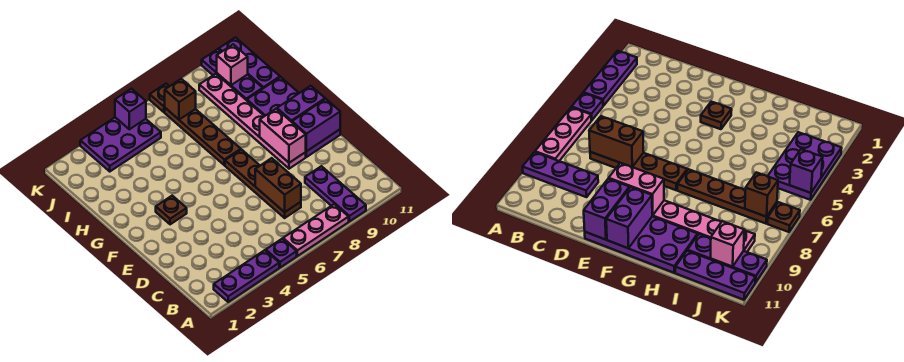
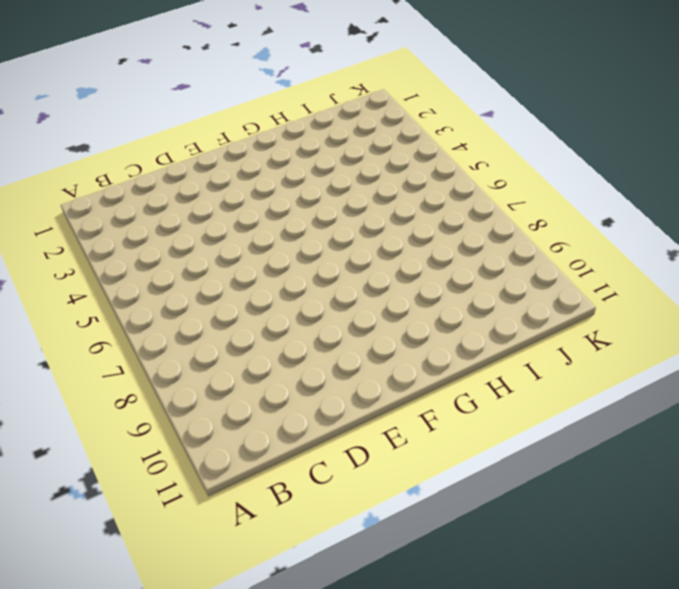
none -> purple 1x3 plate [214,250,279,302]
none -> purple 1x1 plate [266,239,297,268]
none -> pink 1x3 plate [283,204,349,256]

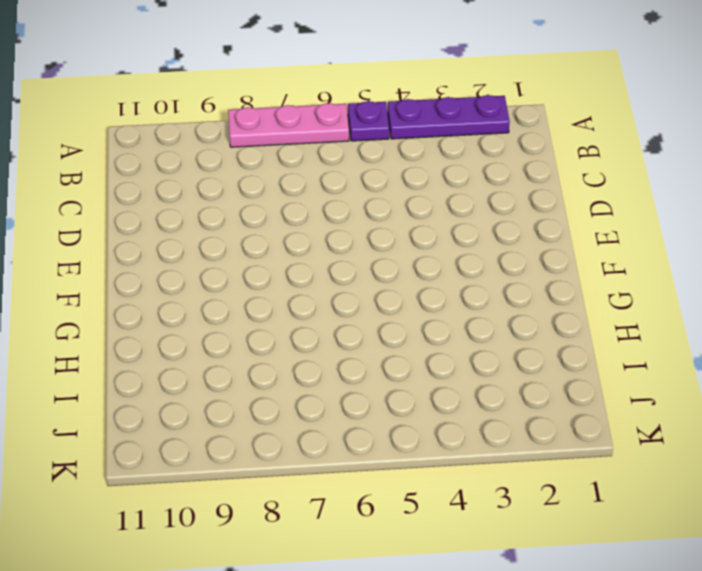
none -> purple 1x3 plate [305,166,366,221]
none -> brown 1x4 plate [225,150,301,218]
none -> pink 1x6 plate [199,74,306,169]

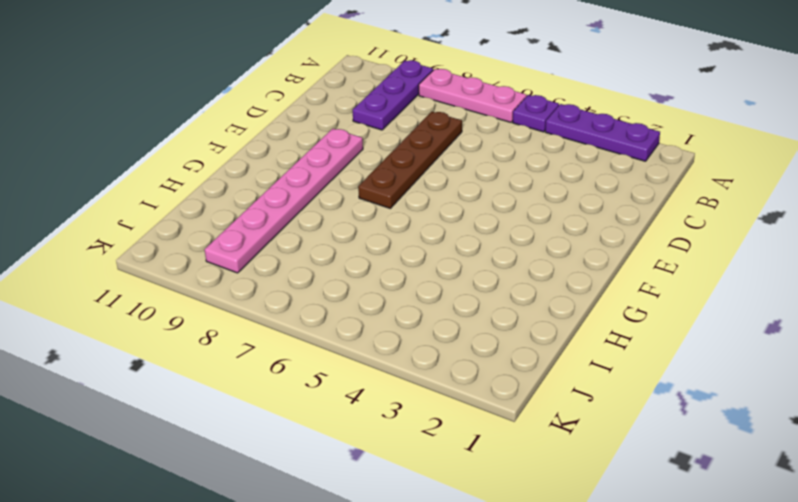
none -> purple 2x4 plate [247,77,340,157]
none -> brown 1x1 plate [156,196,187,224]
none -> brown 1x4 plate [165,108,241,165]

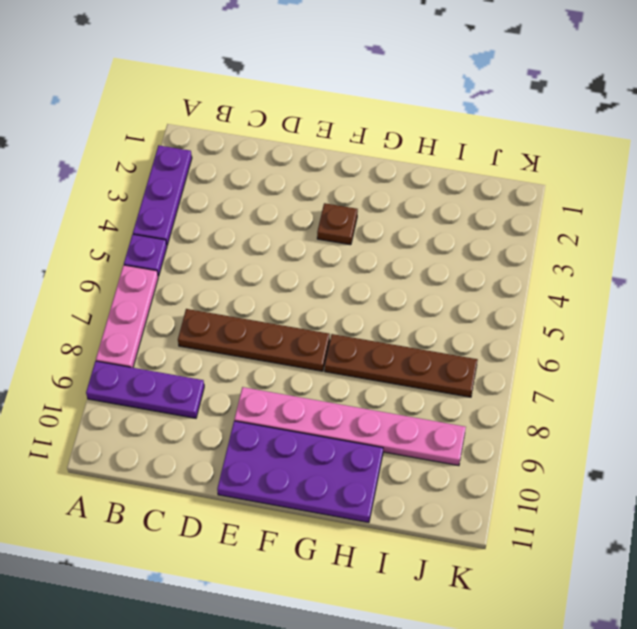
none -> purple 1x3 plate [202,49,263,100]
none -> purple 1x3 plate [219,37,280,88]
none -> purple 2x3 plate [80,117,161,171]

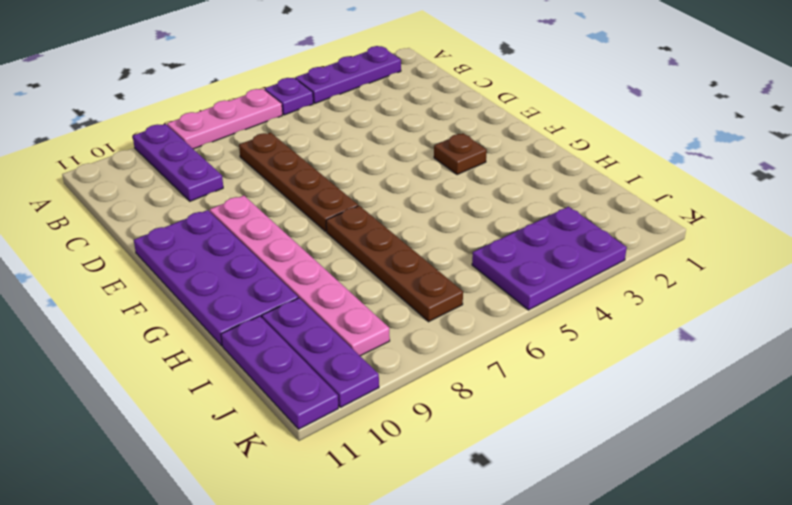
none -> brown 1x1 plate [150,84,169,112]
none -> brown 1x2 brick [255,158,301,212]
none -> pink 1x2 brick [260,109,306,163]

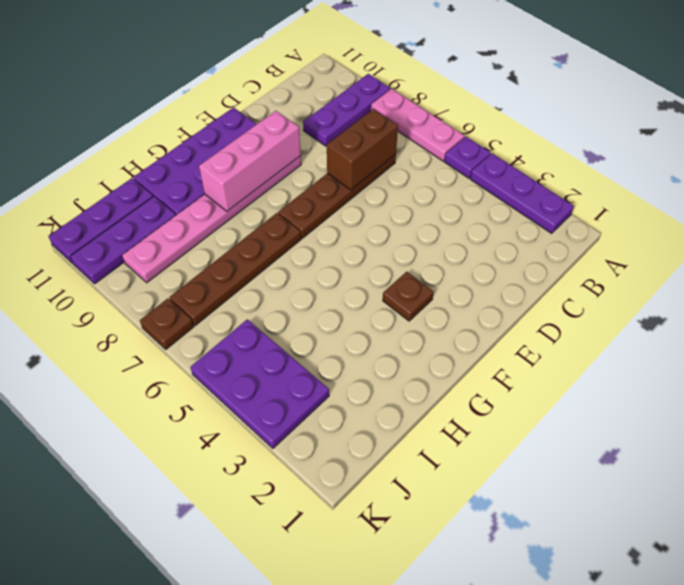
pink 1x3 brick [199,111,301,211] -> pink 1x2 brick [260,109,306,163]
none -> purple 1x2 brick [292,99,340,151]
none -> purple 1x2 brick [277,86,325,122]
none -> brown 1x1 brick [165,79,196,120]

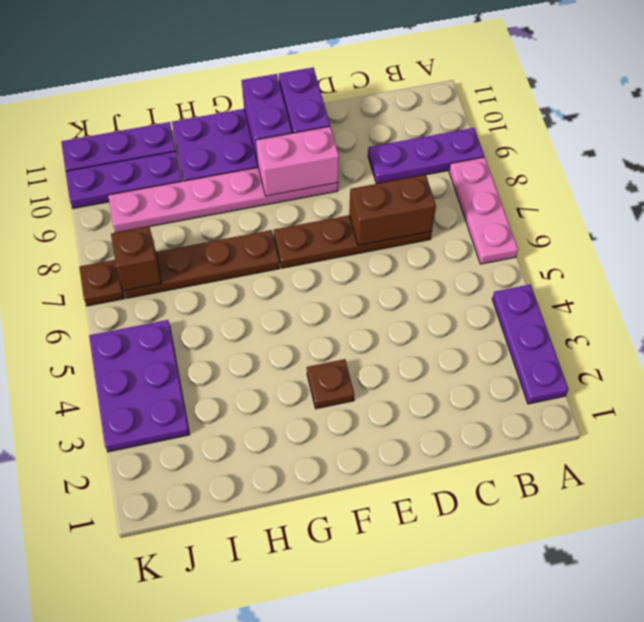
none -> purple 1x1 plate [266,239,297,268]
none -> pink 1x1 brick [217,44,248,85]
none -> purple 1x1 brick [115,89,146,129]

